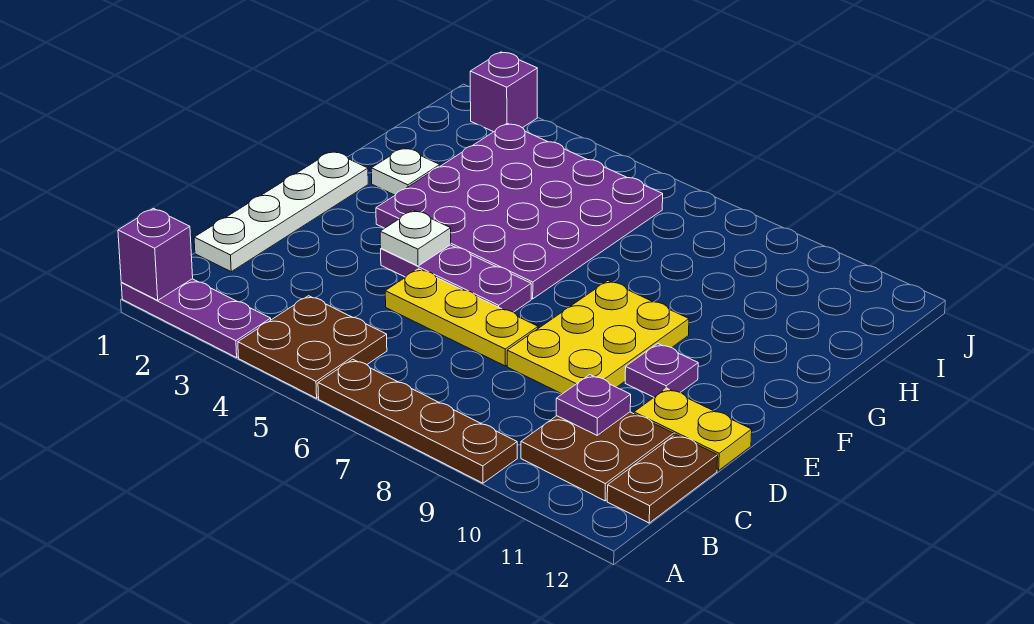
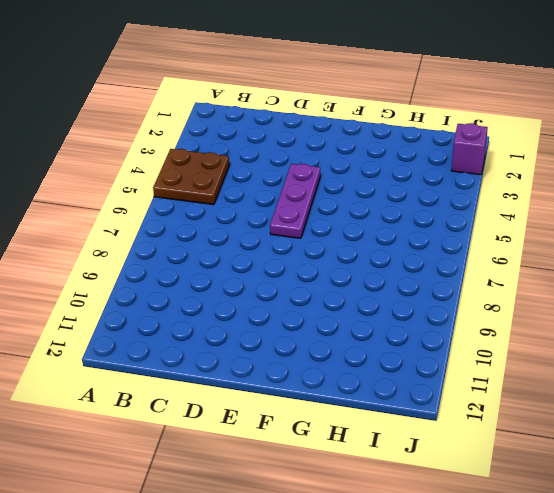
none -> purple 1x3 plate [121,279,271,358]
none -> brown 1x4 plate [318,359,517,483]
none -> brown 2x2 plate [521,412,674,501]

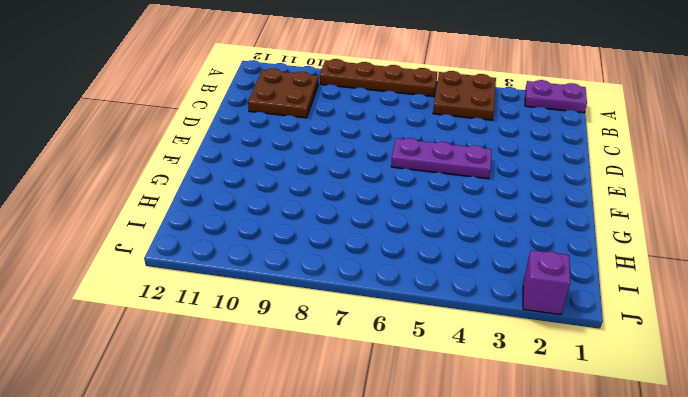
purple 1x2 plate [525,80,587,113] -> purple 1x3 plate [121,279,271,358]
none -> brown 1x2 plate [607,434,718,523]
none -> white 1x4 plate [194,151,368,272]
none -> yellow 1x3 plate [385,269,538,366]

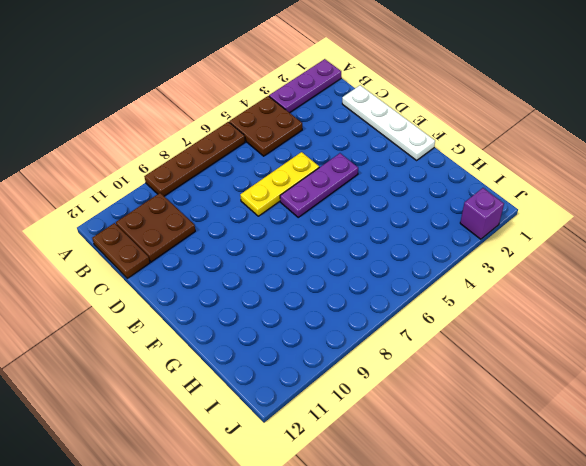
none -> yellow 2x3 plate [507,281,689,394]
none -> yellow 1x2 plate [634,388,752,470]
none -> purple 1x1 plate [625,344,698,397]

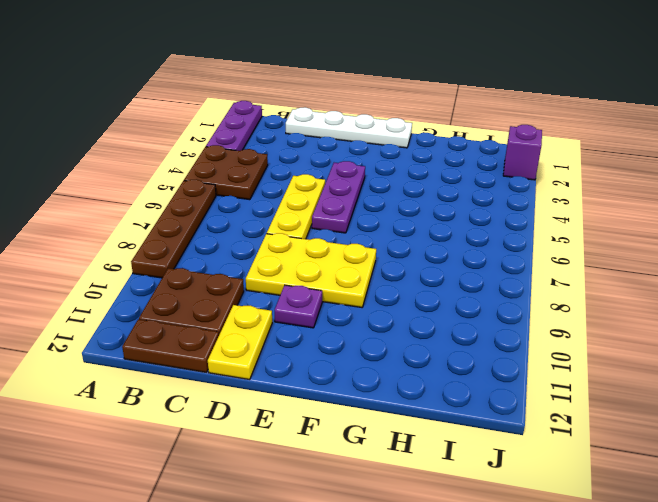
none -> purple 4x4 plate [376,123,663,299]
none -> white 1x1 plate [371,148,440,195]
none -> purple 1x1 brick [118,208,193,300]

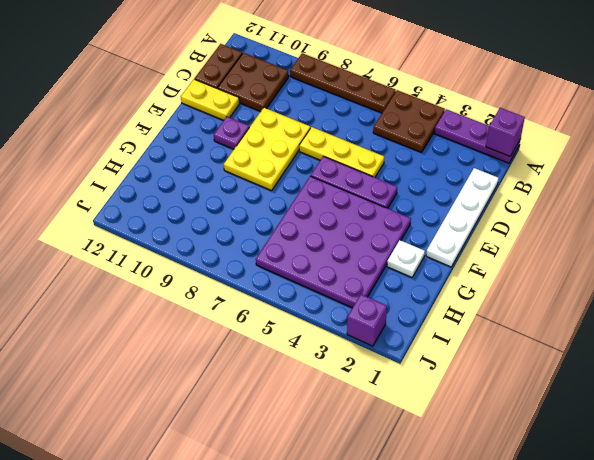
none -> purple 1x1 plate [556,375,631,435]
none -> white 1x1 plate [380,210,451,266]

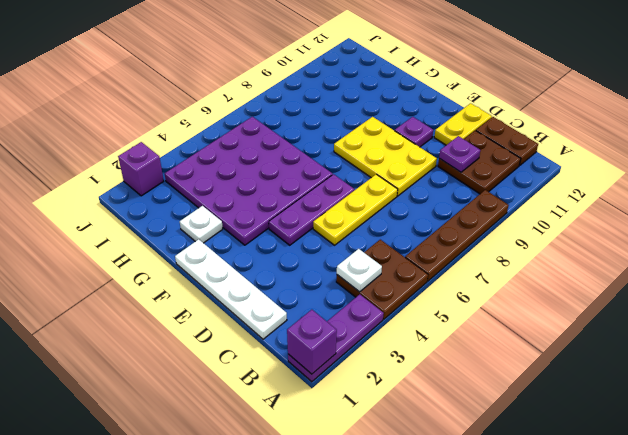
white 1x1 plate [337,249,382,292] -> white 1x1 plate moved to [380,210,451,266]

